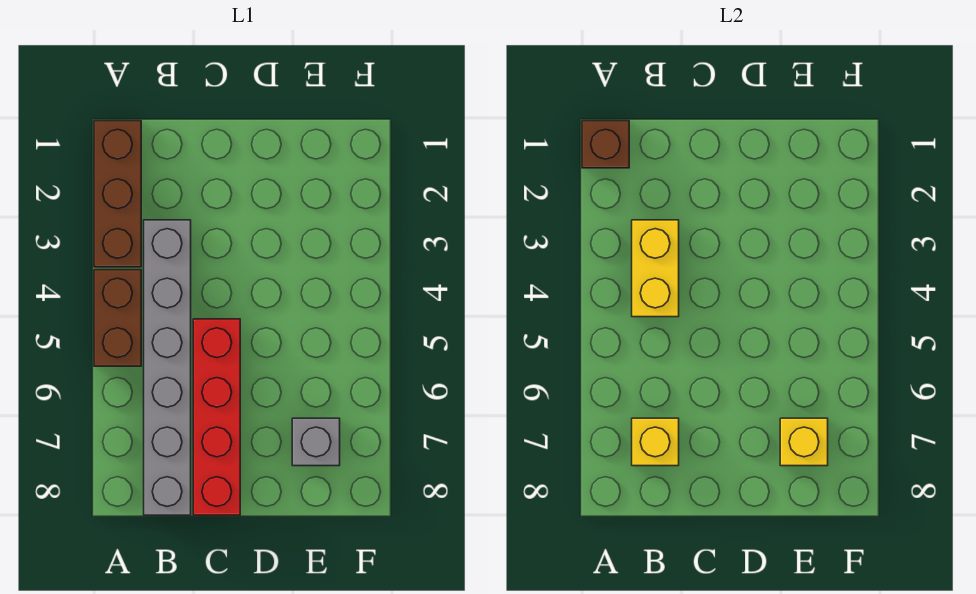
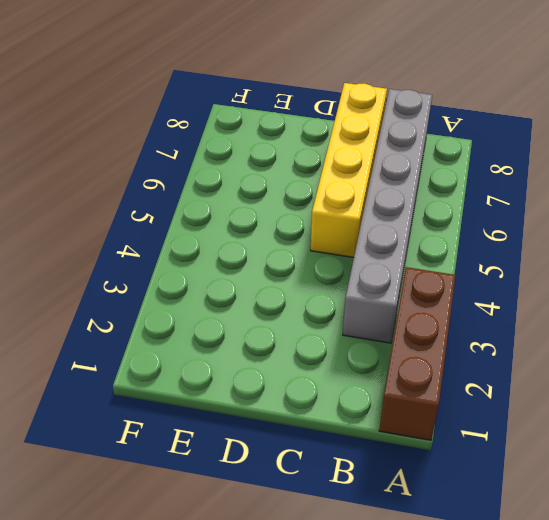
yellow 1x4 brick [311,83,387,258] -> red 1x4 brick [193,319,240,515]
none -> brown 1x2 brick [94,270,141,366]
none -> grey 1x1 brick [292,418,340,466]

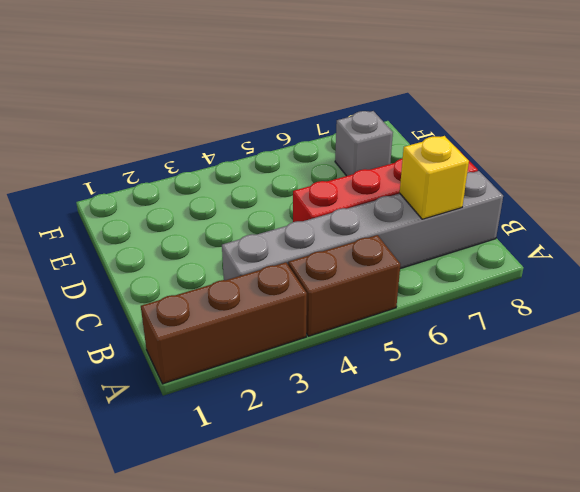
none -> brown 1x1 brick [582,121,629,168]
none -> yellow 1x2 brick [632,220,679,317]

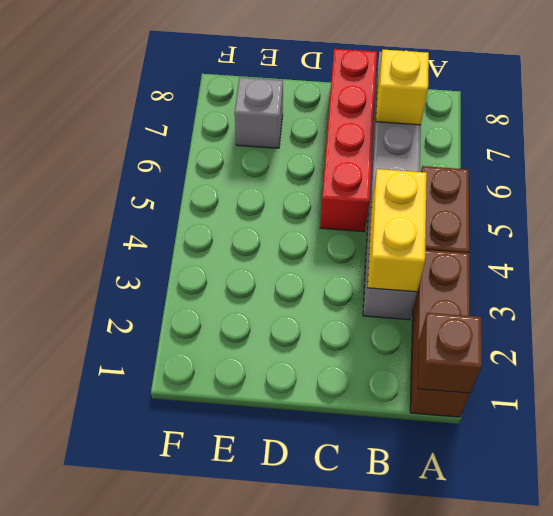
none -> yellow 1x1 brick [780,418,828,466]

